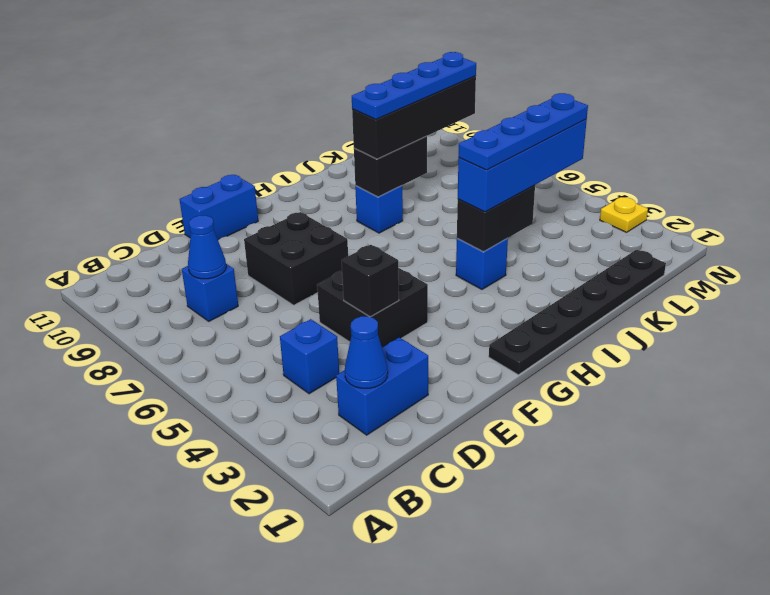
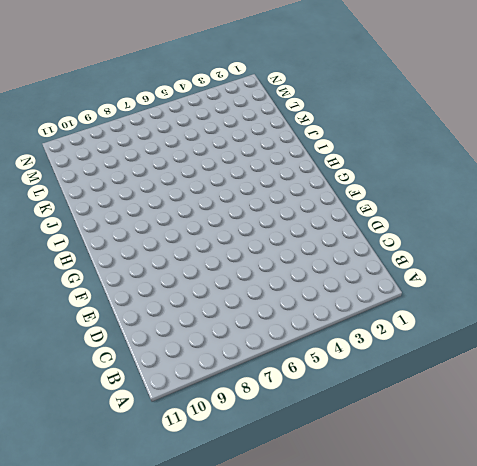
none -> blue 1x2 brick [336,337,428,435]
none -> blue 1x1 brick [280,319,339,394]
none -> blue 1x1 brick [182,264,238,321]

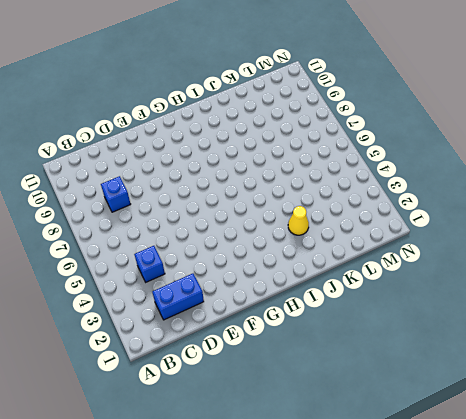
yellow 1x1 cone [288,206,309,235] -> none
none -> black 2x2 brick [317,268,428,347]
none -> black 2x2 brick [244,212,348,305]
none -> blue 1x2 brick [179,175,258,240]

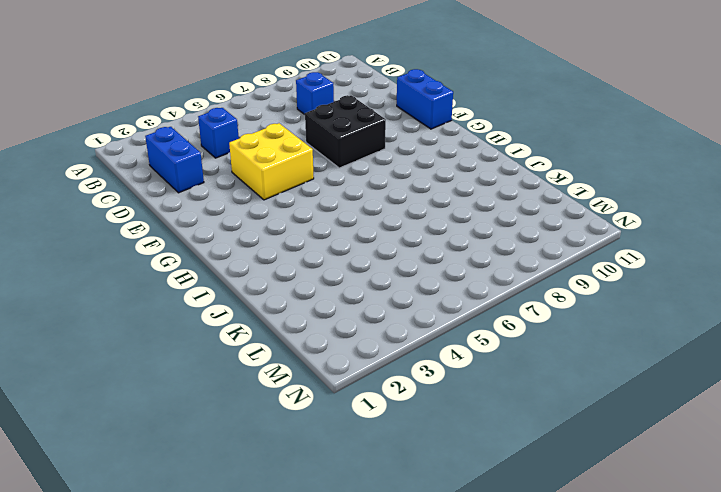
yellow 2x2 brick [229,123,314,200] -> black 2x2 brick [317,268,428,347]
none -> black 1x6 plate [489,250,666,375]
none -> blue 1x1 brick [456,238,508,289]
none -> blue 1x1 brick [355,186,403,233]

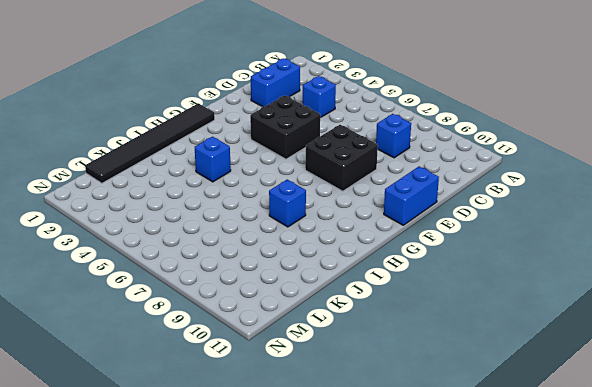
black 1x6 tile [85,103,215,183] -> black 1x6 plate [489,250,666,375]
none -> yellow 1x1 plate [600,197,648,232]
none -> blue 1x1 cone [345,316,388,388]
none -> blue 1x1 cone [188,216,226,279]

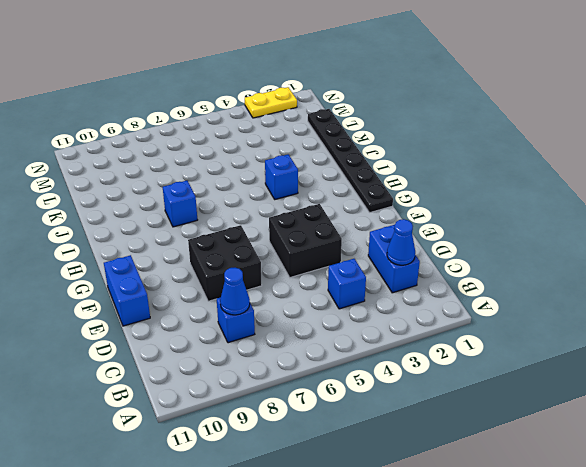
yellow 1x2 plate [245,87,297,118] -> yellow 1x1 plate [600,197,648,232]
none -> black 1x1 brick [342,245,399,317]
none -> black 1x2 brick [457,185,535,252]
none -> black 1x2 brick [354,136,427,197]

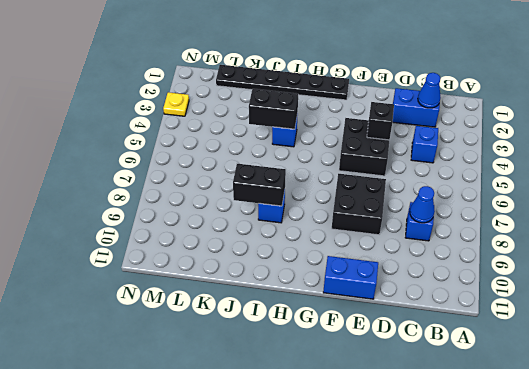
none -> blue 1x4 brick [458,119,587,212]
none -> black 1x4 brick [352,76,476,159]
none -> blue 1x4 plate [458,93,588,170]

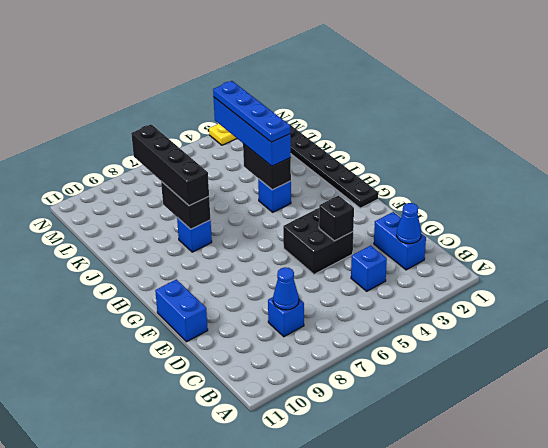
none -> black 2x2 brick [244,212,348,305]
none -> blue 1x4 plate [352,52,476,119]

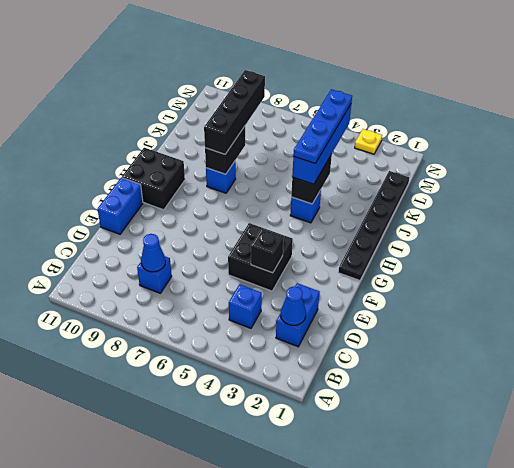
black 2x2 brick [122,148,185,210] -> black 2x2 brick moved to [244,212,348,305]
none -> blue 1x4 plate [352,52,476,119]

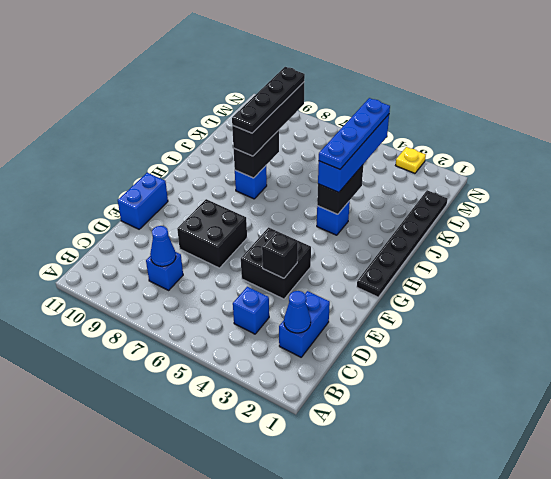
black 1x4 plate [232,67,305,133] -> blue 1x4 plate [352,52,476,119]

